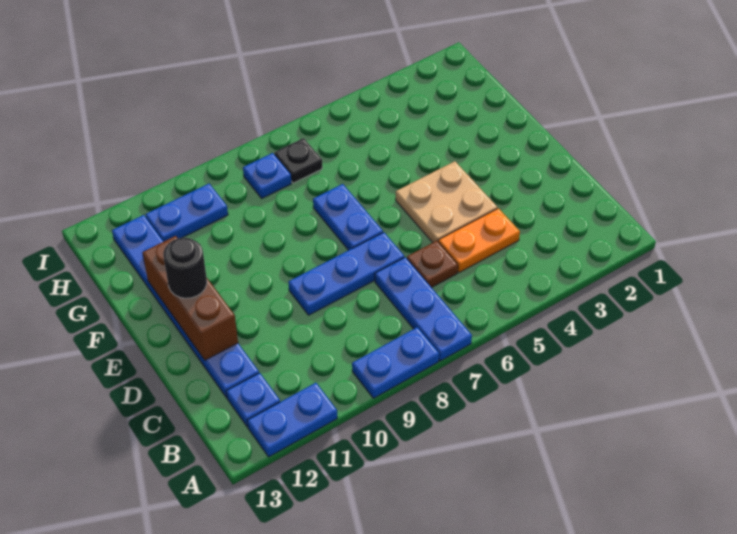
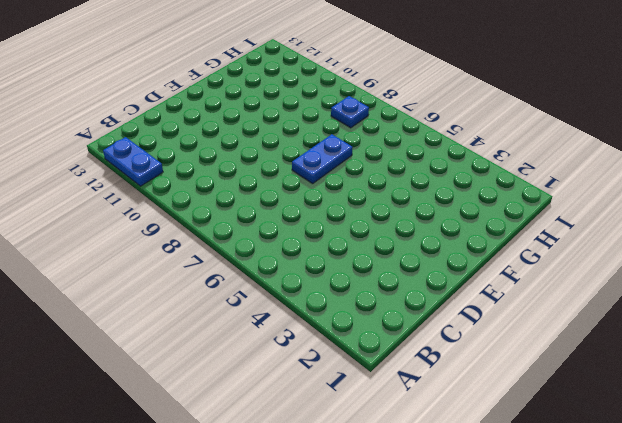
none -> blue 1x3 plate [375,257,472,361]
none -> blue 1x2 plate [352,327,439,398]
none -> blue 1x1 plate [226,373,280,427]

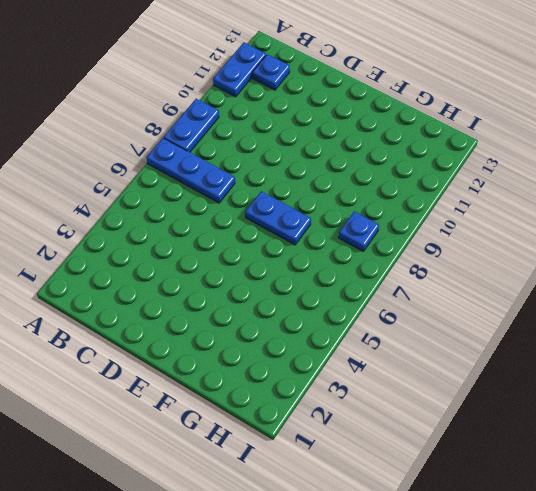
none -> orange 1x2 plate [438,208,520,273]
none -> brown 1x1 plate [407,241,458,288]
none -> blue 1x6 plate [112,215,259,398]

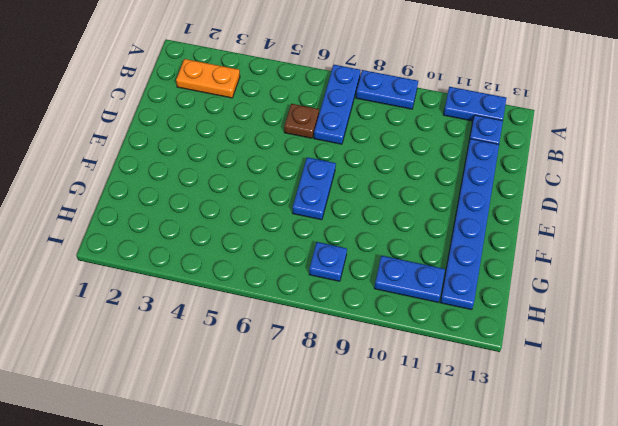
orange 1x2 plate [176,59,240,98] -> orange 1x2 plate moved to [438,208,520,273]
none -> tan 2x2 plate [396,161,497,243]
none -> blue 1x3 plate [288,232,404,315]
none -> black 1x1 plate [274,138,322,183]

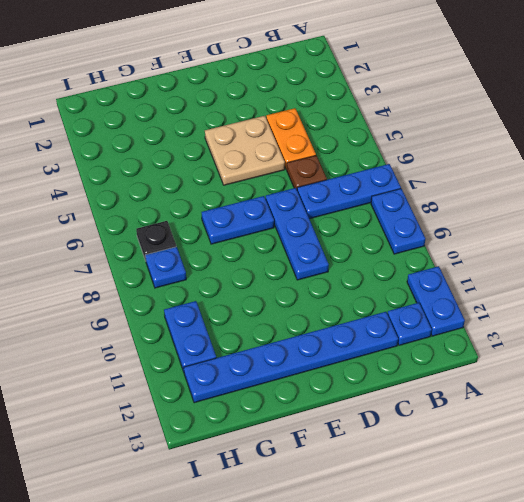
none -> brown 1x3 brick [142,236,238,360]
none -> black 1x1 round brick [163,238,207,298]

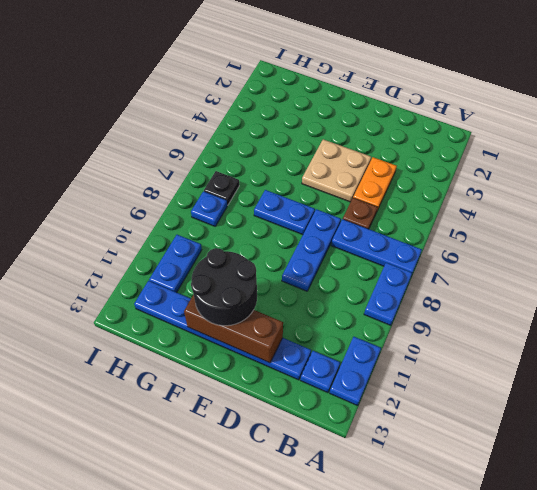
black 2x2 round brick [191,248,257,326] -> black 1x1 round brick [163,238,207,298]

